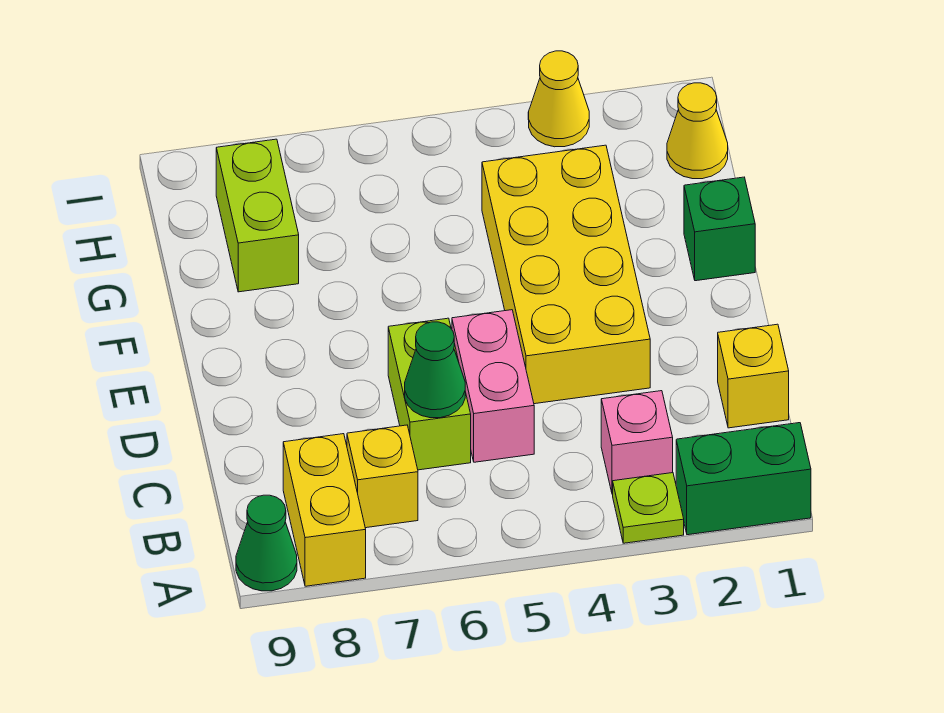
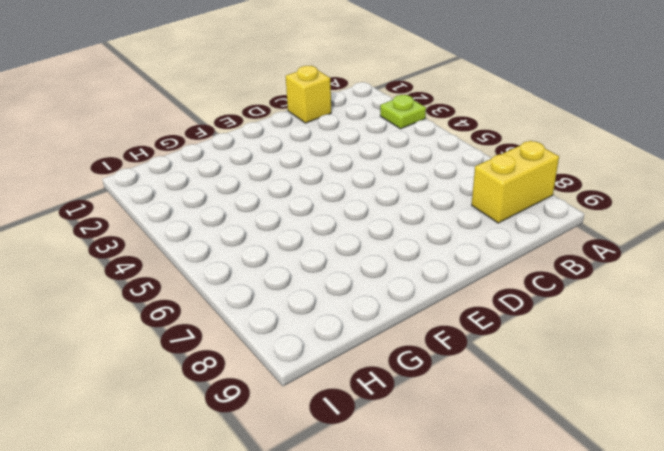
none -> green 1x2 brick [676,423,811,535]
none -> green 1x1 cone [236,495,297,591]
none -> pink 1x1 brick [601,391,673,494]

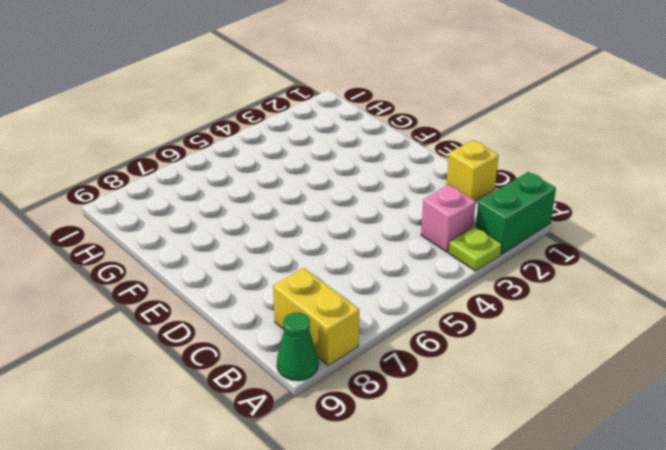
none -> yellow 1x1 brick [347,425,418,528]
none -> pink 1x2 brick [452,310,534,462]
none -> lime 1x2 brick [388,318,471,470]

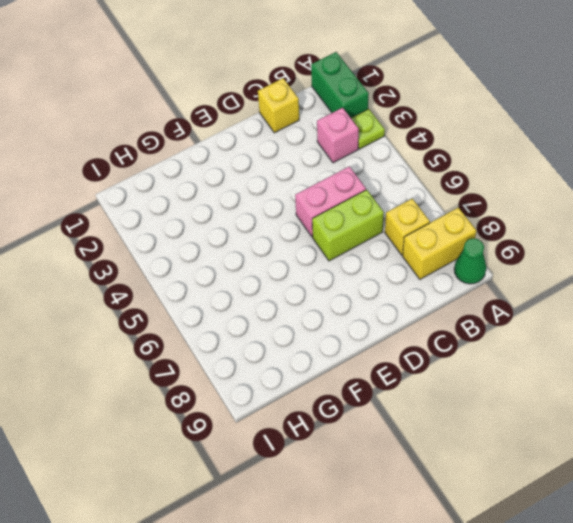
none -> yellow 2x4 brick [482,145,650,404]
none -> green 1x1 brick [684,177,755,281]
none -> lime 1x2 brick [216,139,299,292]

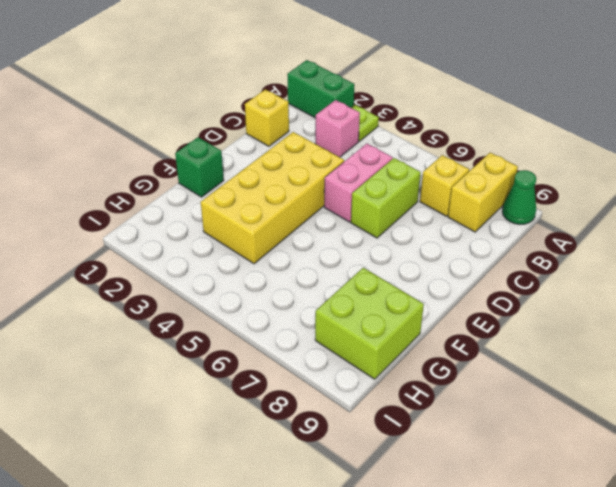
lime 2x2 brick [315,268,424,379] -> lime 1x2 brick [216,139,299,292]
none -> yellow 1x1 cone [667,83,728,179]
none -> yellow 1x1 cone [528,51,589,147]
none -> green 1x1 cone [405,322,465,418]

